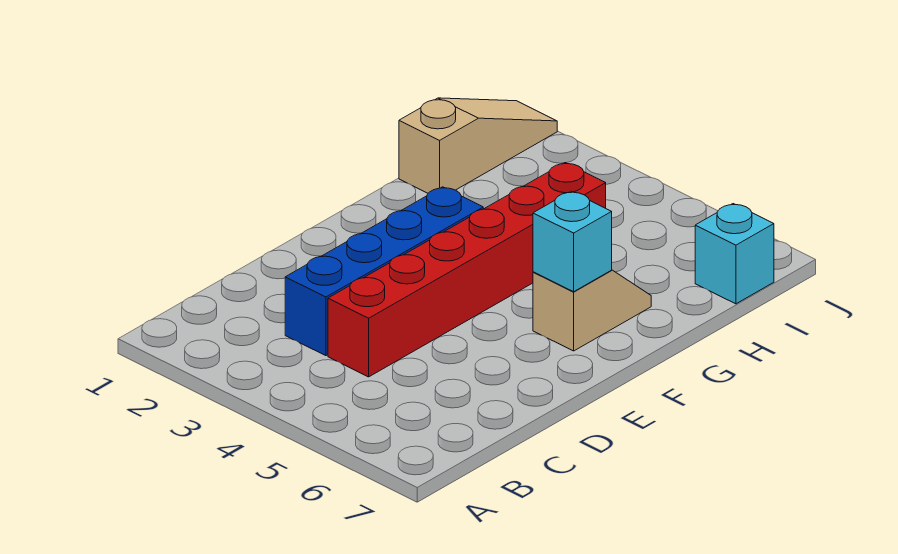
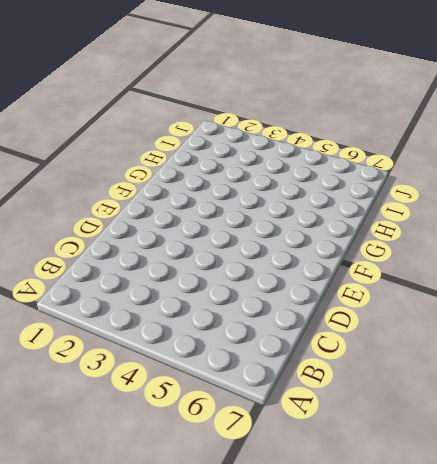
none -> blue 1x4 brick [285,187,483,356]
none -> red 1x6 brick [328,163,606,377]

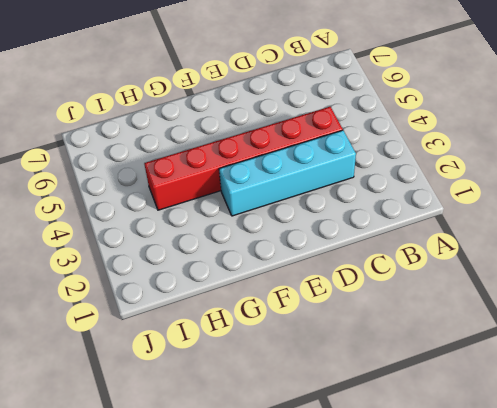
cyan 1x4 brick [219,130,356,216] -> blue 1x4 brick [285,187,483,356]
none -> tan 1x2 slope [533,270,651,351]
none -> tan 1x3 slope [399,98,557,193]

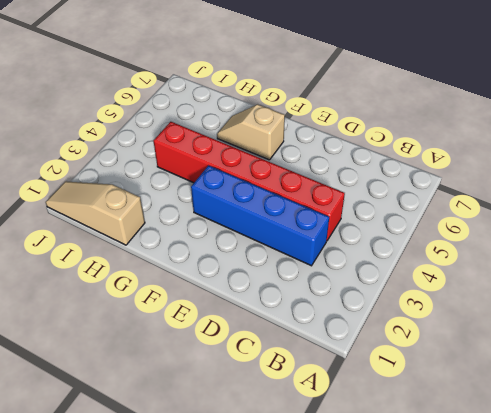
none -> cyan 1x1 brick [695,204,774,304]
none -> cyan 1x1 brick [533,191,612,292]

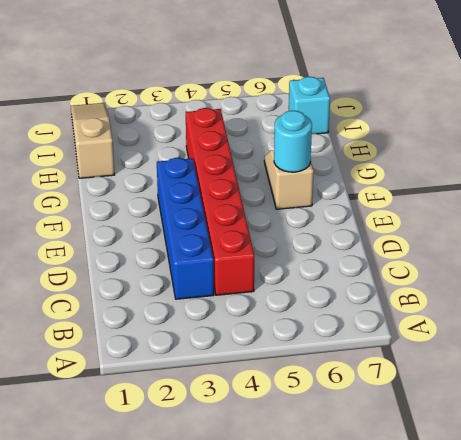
cyan 1x1 round brick [274,111,312,172] -> cyan 1x1 brick [533,191,612,292]

